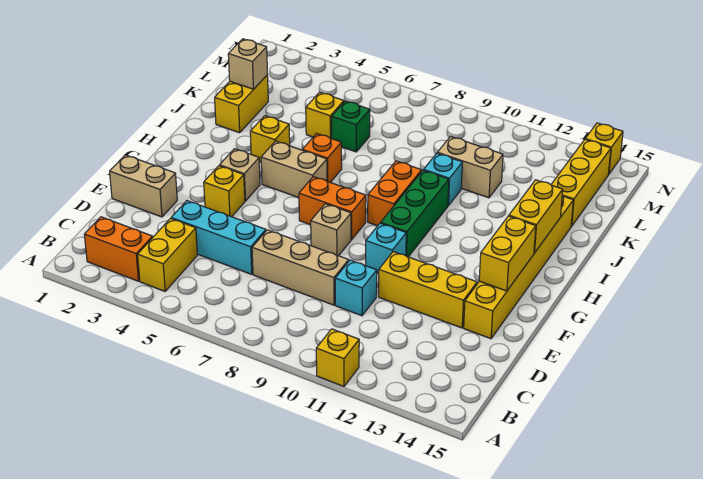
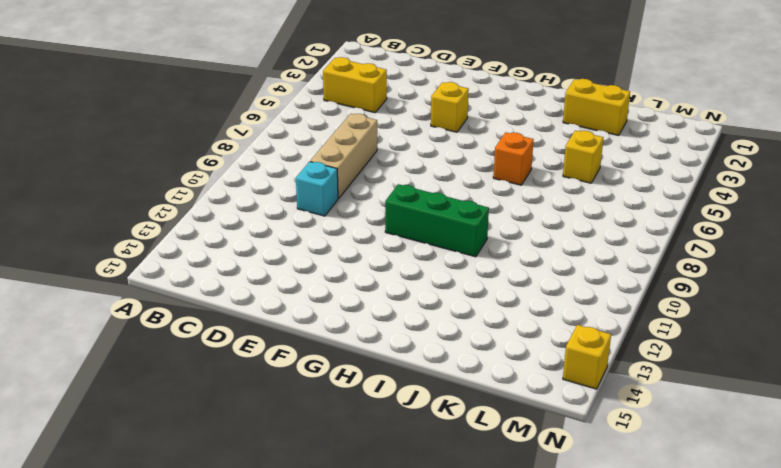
none -> yellow 1x1 brick [316,329,359,386]
none -> orange 1x2 brick [84,217,153,281]
none -> cyan 1x3 brick [171,201,266,274]

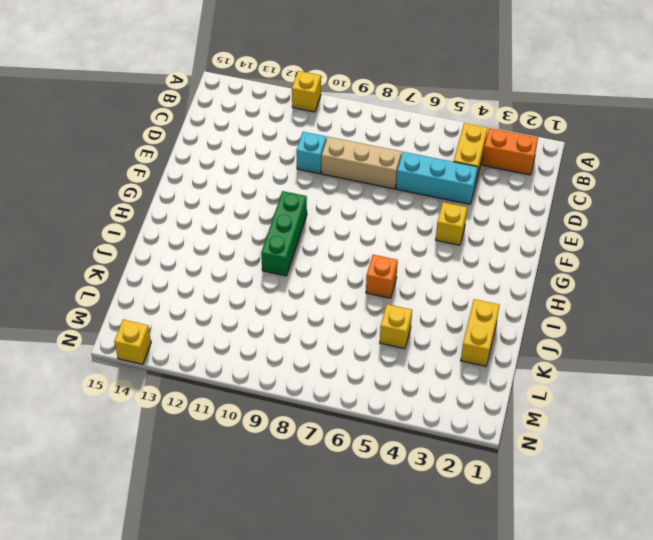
none -> tan 1x2 brick [110,155,177,217]
none -> yellow 1x3 brick [379,252,477,328]
none -> yellow 1x6 brick [464,196,573,339]

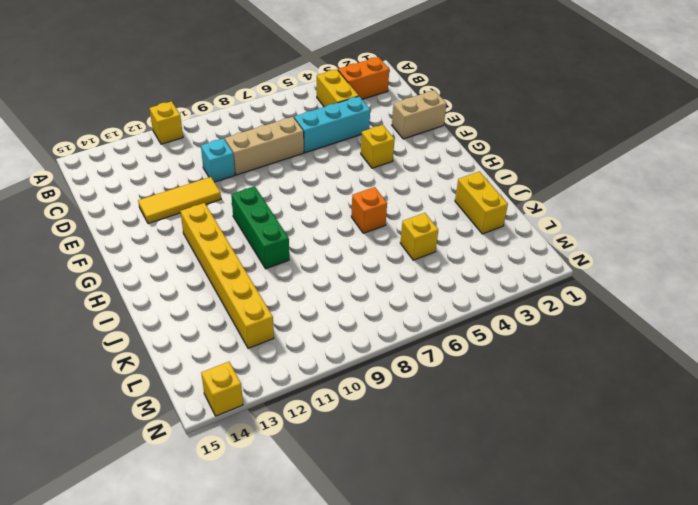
yellow 1x3 tile [138,177,221,224] -> yellow 1x3 brick [379,252,477,328]
yellow 1x6 brick [180,203,274,348] -> yellow 1x6 brick moved to [464,196,573,339]
none -> tan 1x1 brick [311,204,351,256]
none -> cyan 1x1 brick [366,223,406,273]
none -> tan 1x1 brick [220,149,260,201]

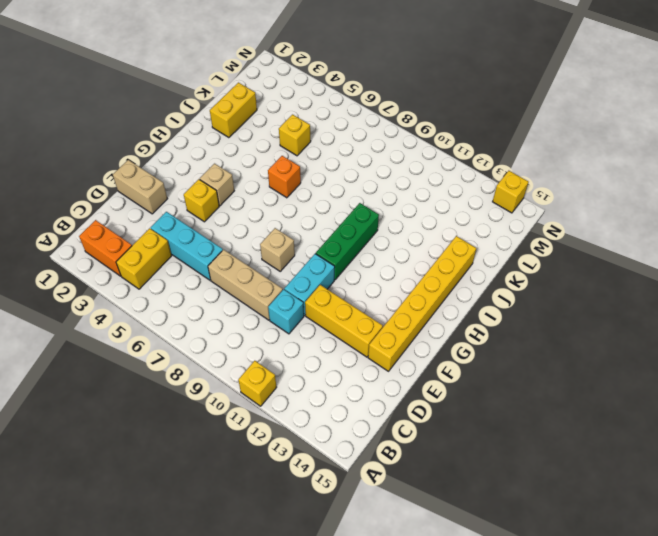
cyan 1x2 brick [284,254,335,315] -> cyan 1x1 brick [366,223,406,273]
none -> orange 1x2 brick [299,177,366,239]
none -> tan 1x2 brick [261,141,327,198]
none -> orange 1x2 brick [368,161,422,226]

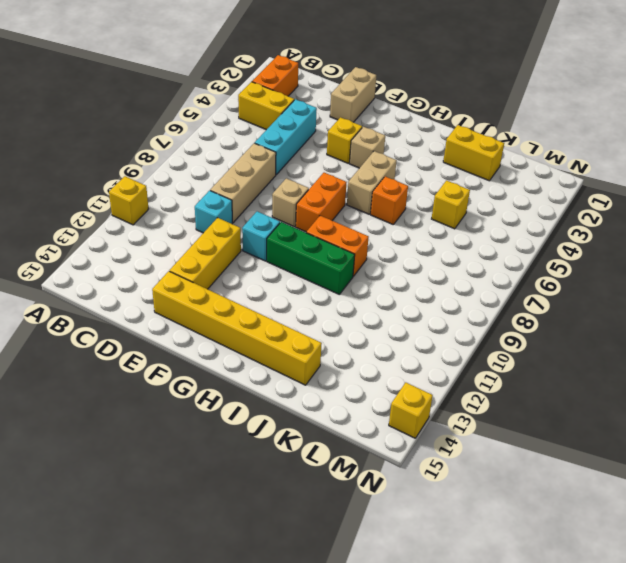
none -> yellow 1x1 brick [250,116,290,162]
none -> cyan 1x1 brick [424,153,463,206]
none -> green 1x1 brick [332,101,370,152]

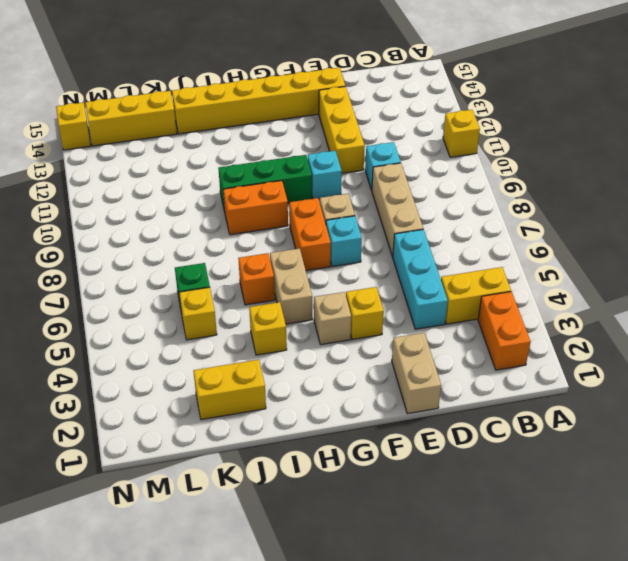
cyan 1x1 brick [326,216,362,267] -> cyan 1x1 brick moved to [424,153,463,206]
none -> tan 1x2 brick [437,137,503,198]
none -> yellow 1x2 brick [479,216,536,291]
none -> yellow 1x2 brick [509,180,563,253]

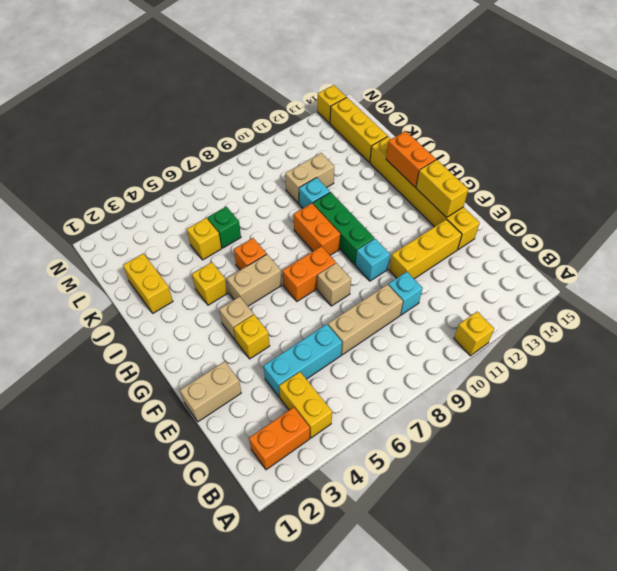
orange 1x2 brick [386,131,436,187] -> yellow 1x2 brick [509,180,563,253]
none -> tan 1x1 brick [228,39,267,89]

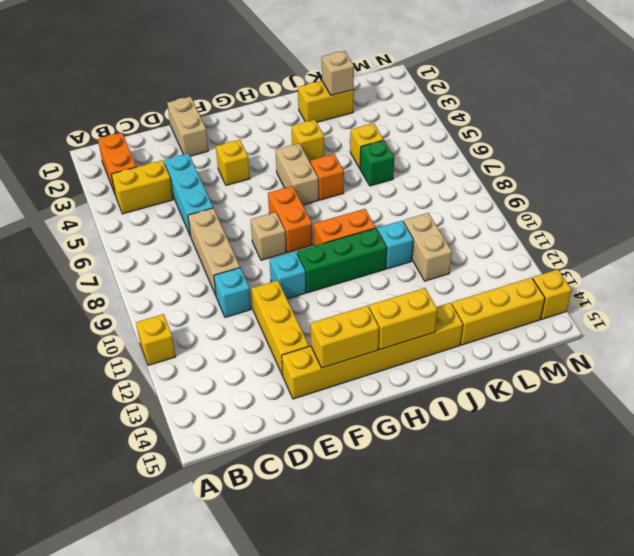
none -> tan 1x1 brick [220,149,260,201]

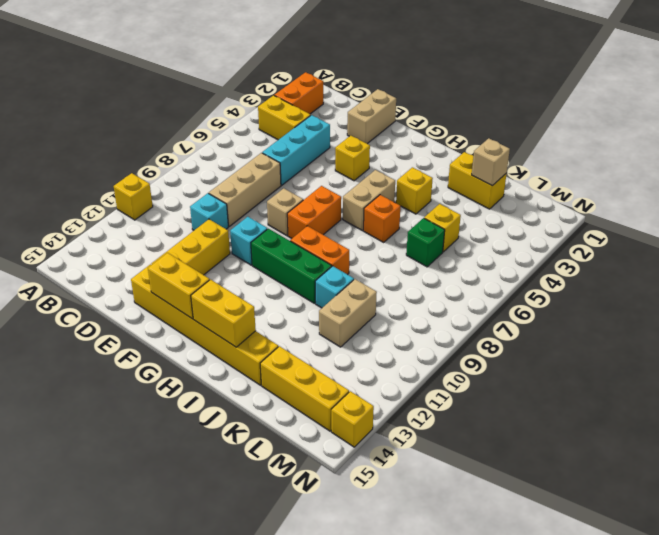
none -> tan 1x1 brick [220,149,260,201]

